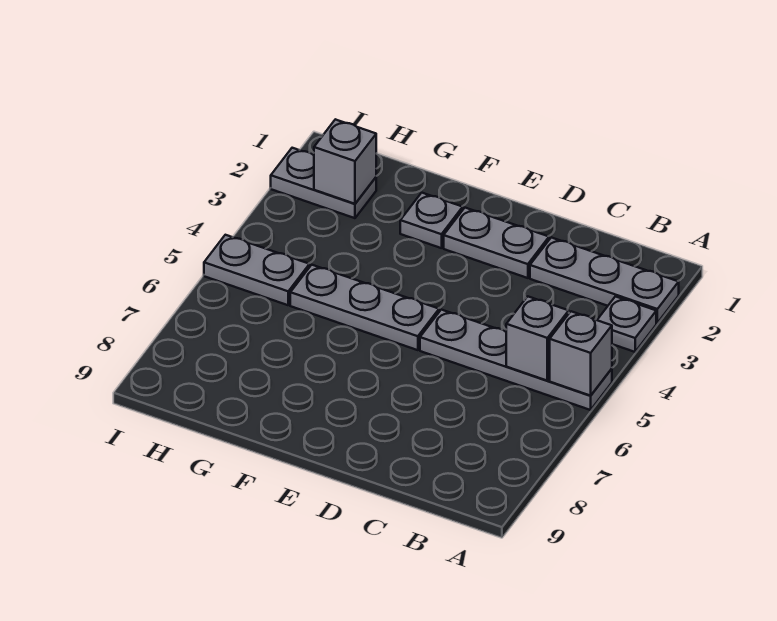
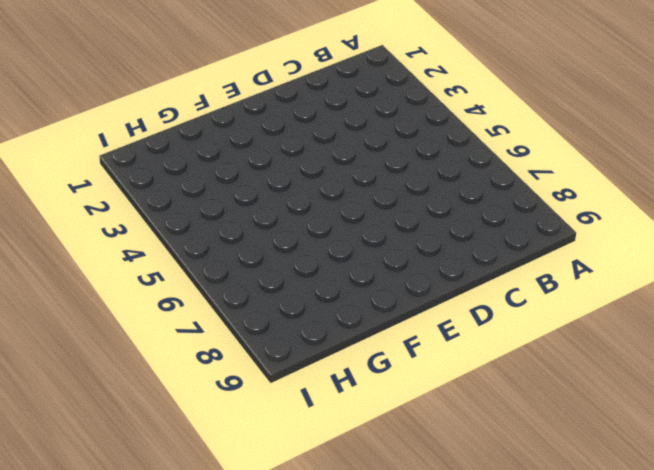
none -> grey 1x3 plate [530,237,679,323]
none -> grey 1x1 plate [597,296,656,352]

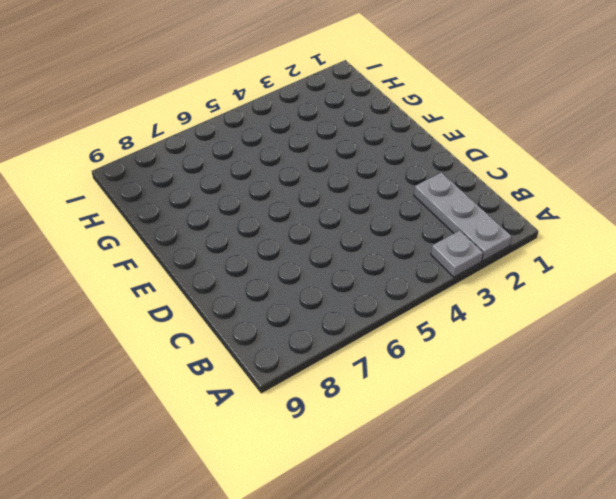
none -> grey 1x4 plate [420,310,612,410]
none -> grey 1x2 plate [444,208,549,278]

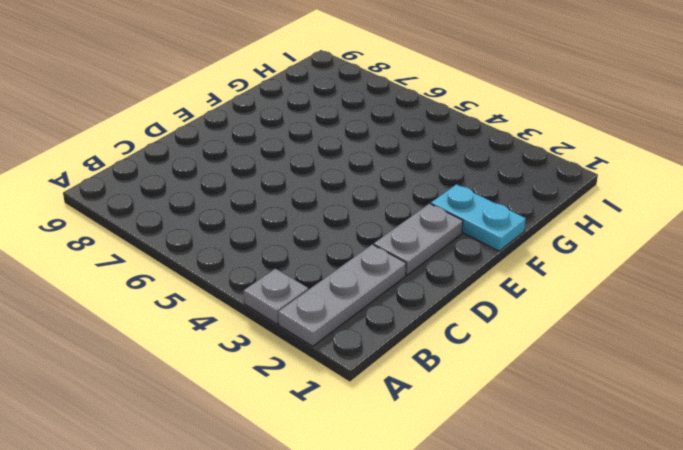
cyan 1x2 plate [431,184,526,251] -> grey 1x1 plate [400,193,463,248]
none -> grey 1x4 plate [420,310,612,410]
none -> grey 1x3 plate [290,265,439,350]

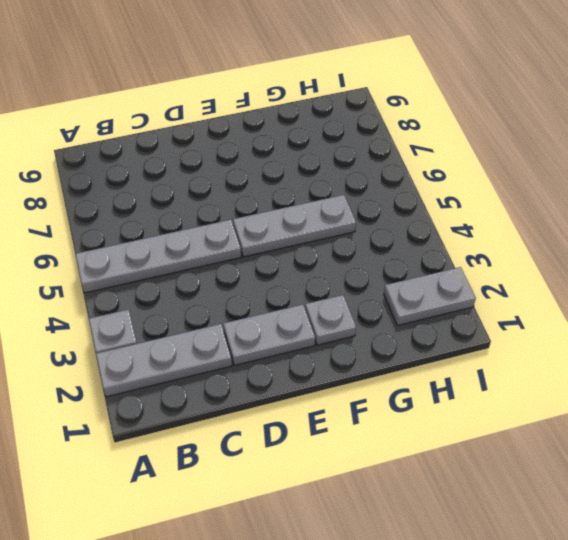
none -> grey 1x2 plate [204,235,310,305]
none -> grey 1x1 brick [550,311,612,396]

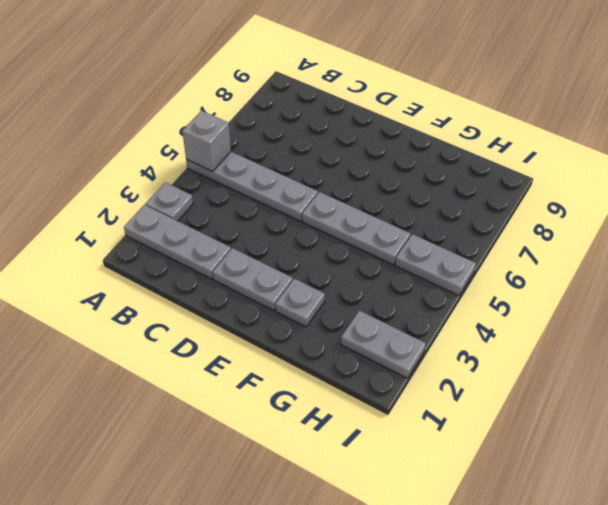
none -> grey 1x1 brick [506,296,569,381]
none -> grey 1x1 brick [314,119,376,204]

